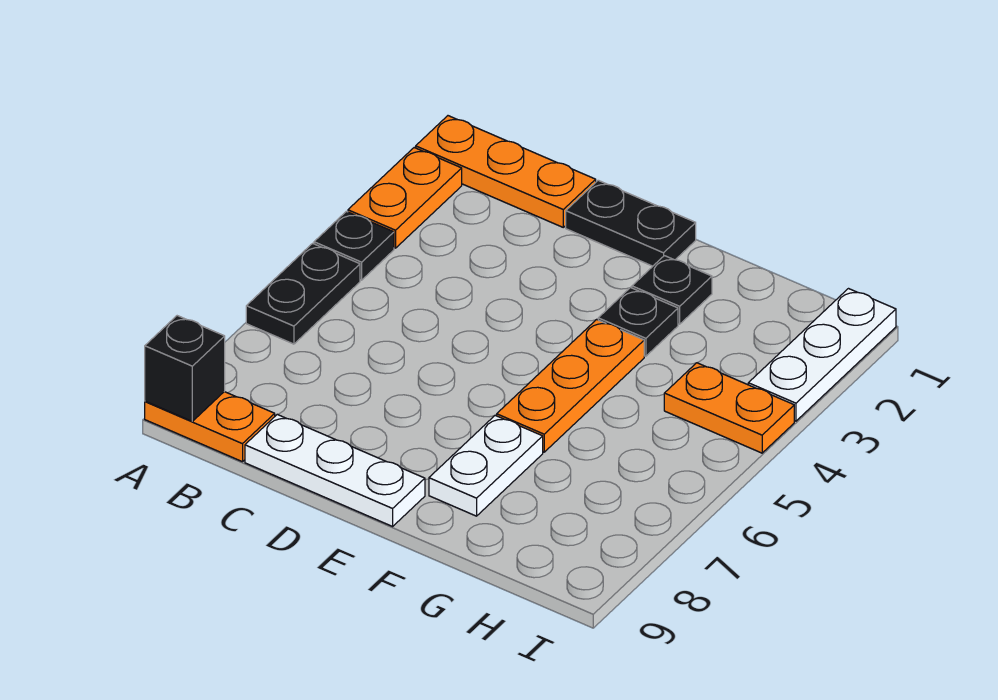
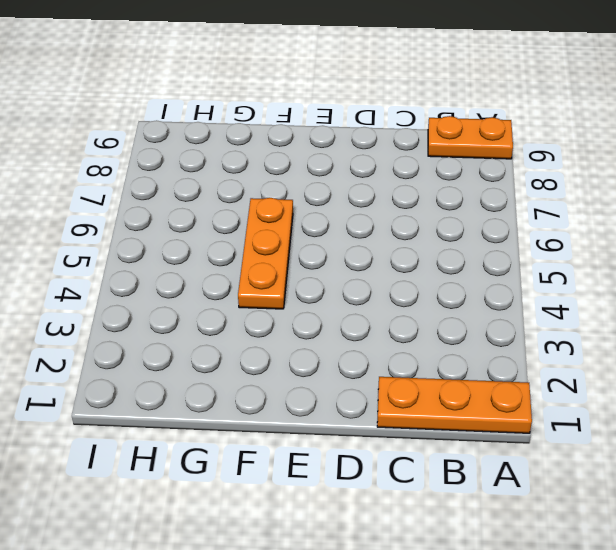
none -> orange 1x2 plate [348,148,462,248]
none -> black 1x1 plate [314,211,394,280]
none -> black 1x2 plate [246,243,360,344]

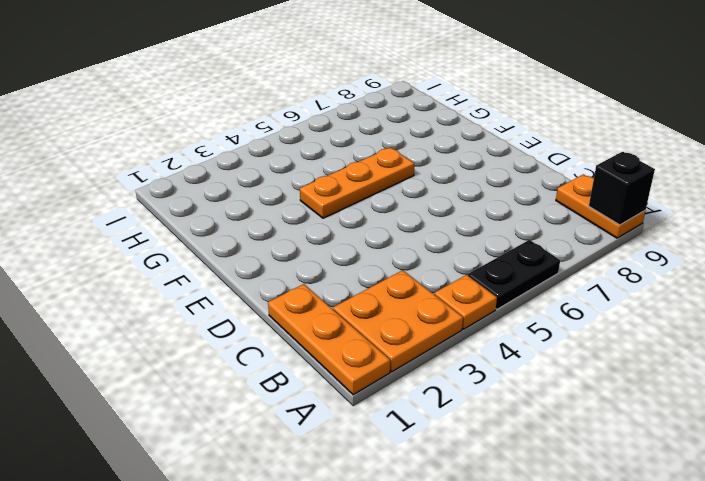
orange 2x2 plate [333,270,463,372] -> orange 1x2 plate [348,148,462,248]
orange 1x1 plate [434,275,497,329] -> black 1x1 plate [314,211,394,280]
none -> white 1x3 plate [245,414,425,526]
none -> black 1x2 plate [566,180,696,266]
none -> black 1x1 plate [632,256,712,324]

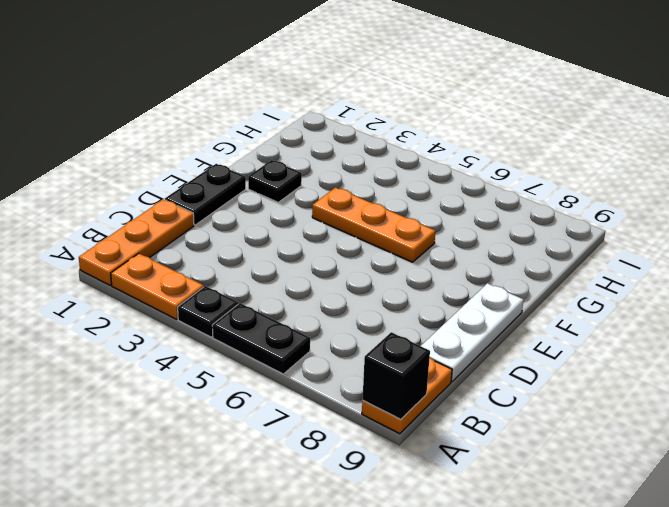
none -> black 1x1 plate [598,287,678,356]
none -> white 1x2 plate [429,416,543,516]
none -> orange 1x2 plate [664,363,794,453]

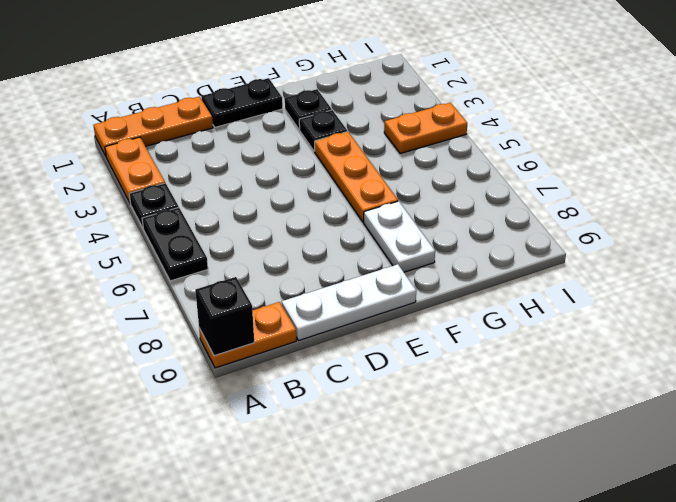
none -> white 1x3 plate [748,289,896,421]

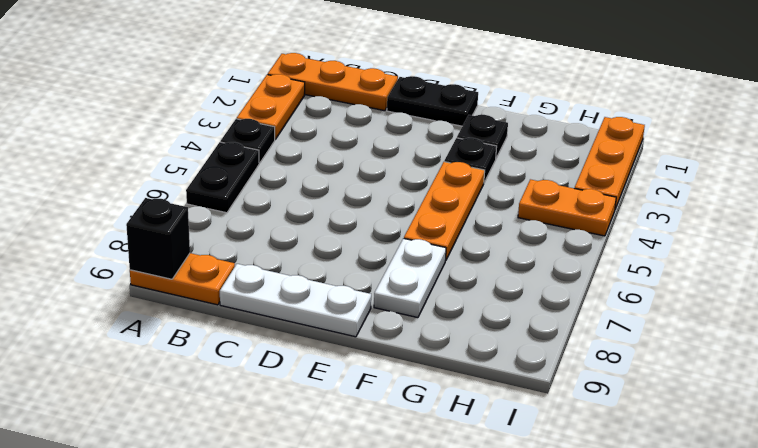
orange 1x3 plate [575,117,645,209] -> white 1x3 plate [748,289,896,421]

